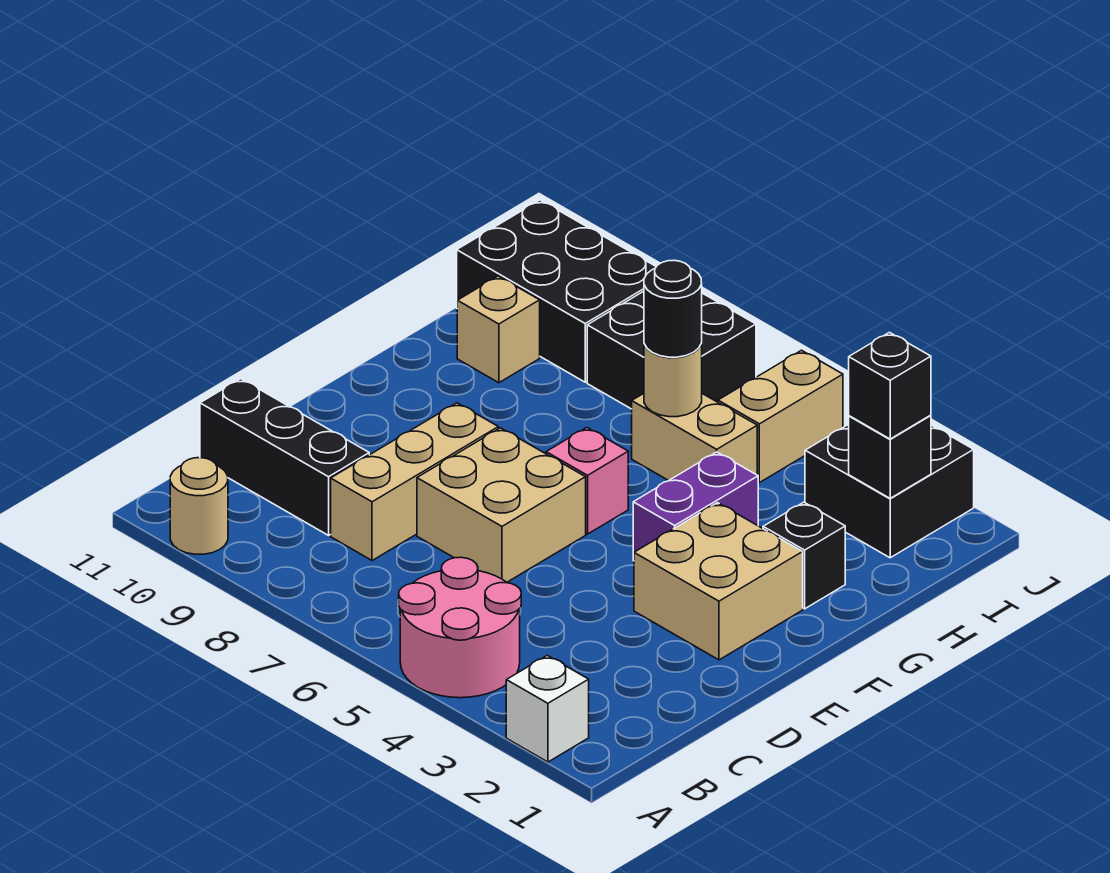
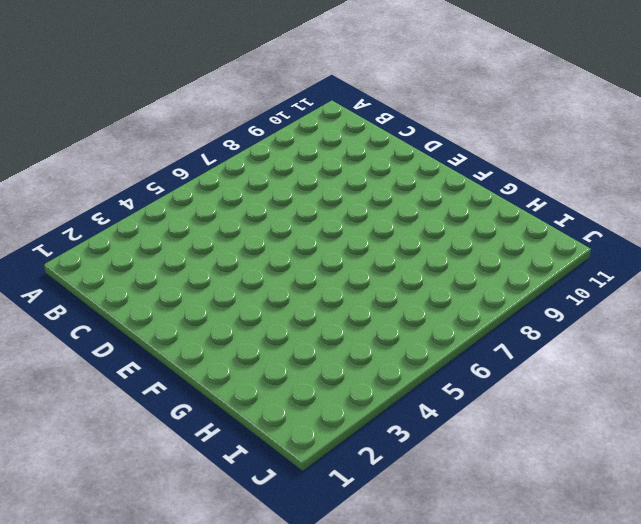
none -> white 1x1 brick [506,655,589,762]
none -> pink 2x2 round brick [399,557,521,698]
none -> tan 1x1 round brick [170,458,228,554]

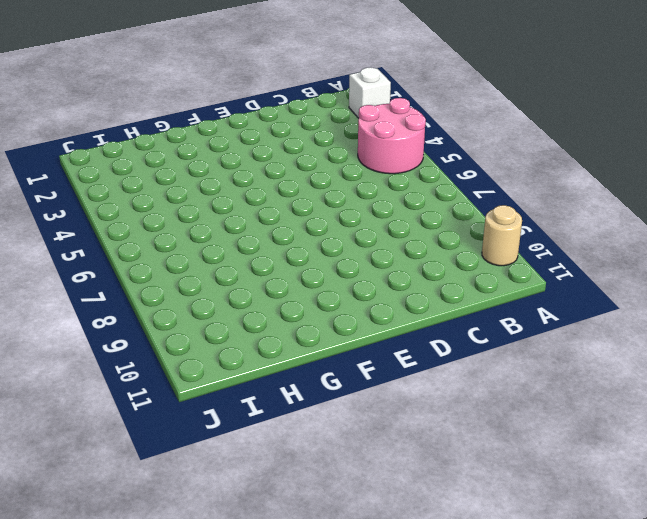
none -> tan 1x3 brick [331,403,498,561]
none -> black 1x3 brick [200,379,369,535]
none -> tan 2x2 brick [417,428,586,582]

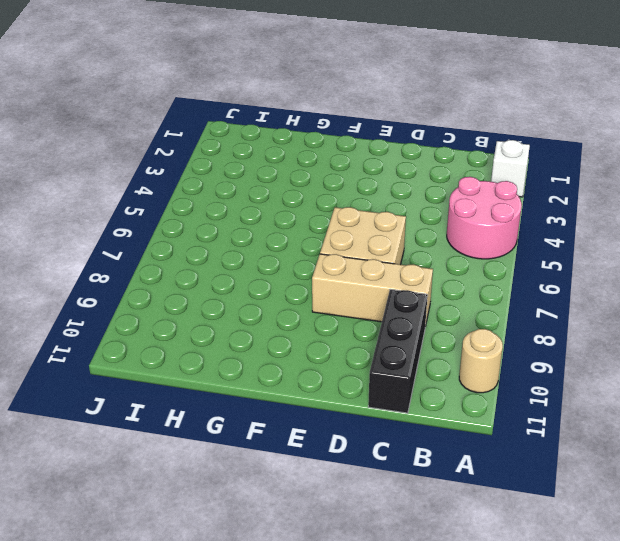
none -> tan 2x2 brick [634,503,803,660]
none -> purple 1x2 brick [633,452,758,561]
none -> pink 1x1 brick [546,428,628,534]

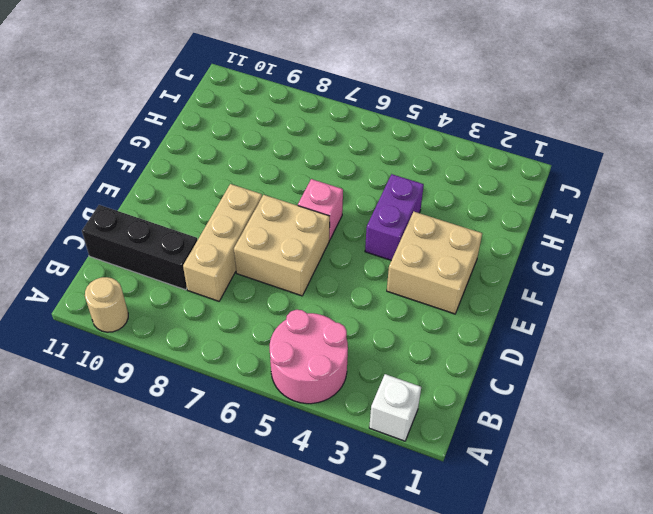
none -> black 1x1 brick [763,502,845,609]
none -> tan 1x2 brick [632,394,757,481]
none -> tan 1x1 brick [457,276,540,383]

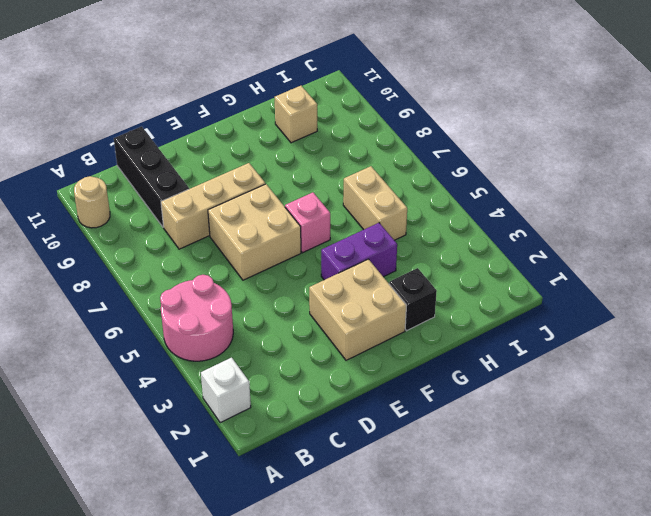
none -> black 2x2 brick [805,424,974,558]
none -> tan 1x2 brick [718,350,843,483]
none -> black 2x2 brick [587,291,756,409]

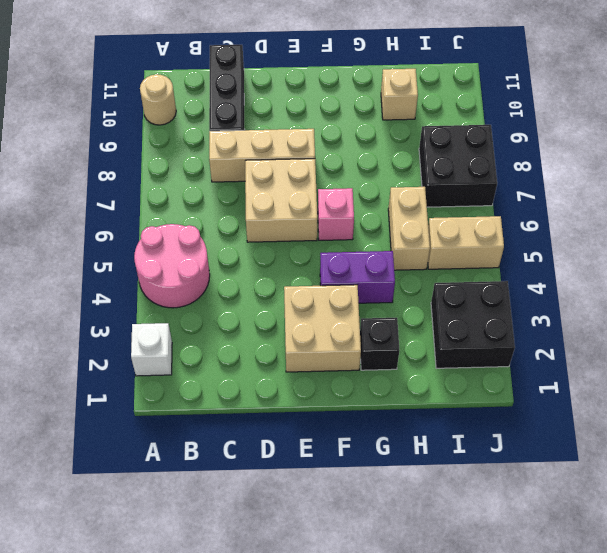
none -> black 2x3 brick [457,200,656,382]
none -> tan 1x1 round brick [644,343,702,417]
none -> black 1x1 brick [849,415,931,498]

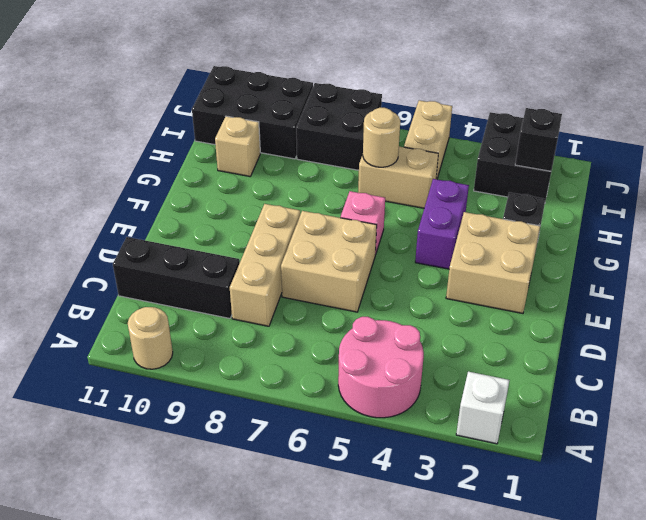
none -> black 1x1 round brick [644,260,702,357]
none -> black 1x1 brick [849,332,931,439]

